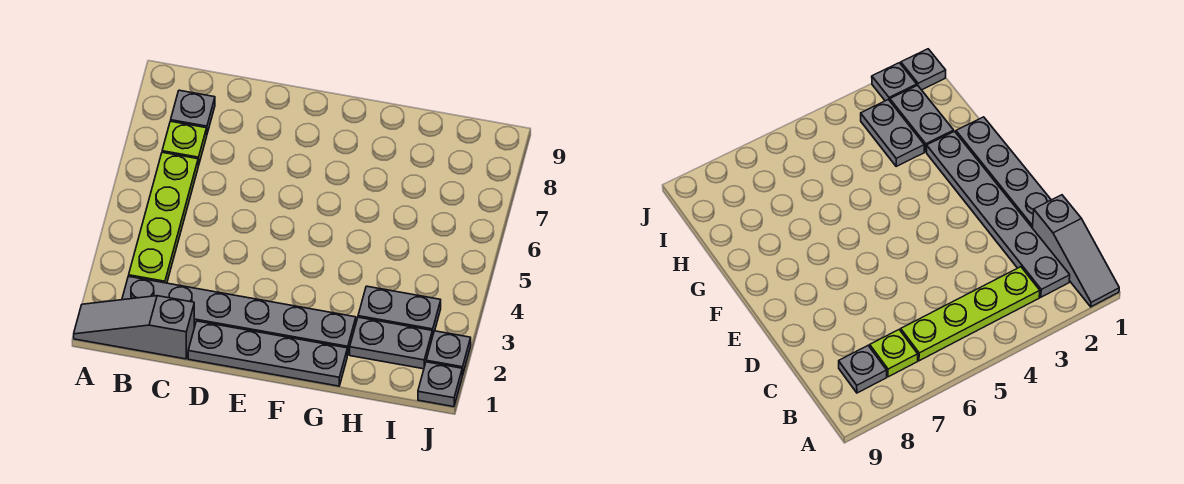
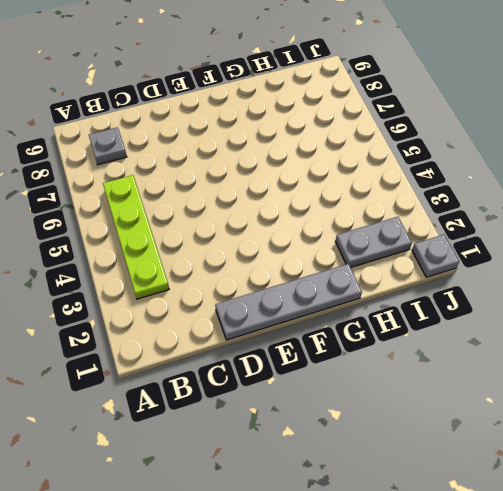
none -> grey 1x3 slope [74,296,194,359]
none -> grey 1x6 plate [122,276,356,355]

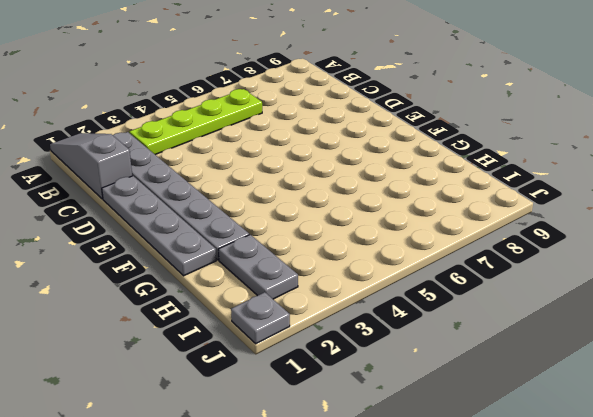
none -> lime 1x1 plate [162,121,207,166]
none -> grey 1x1 plate [171,90,215,133]

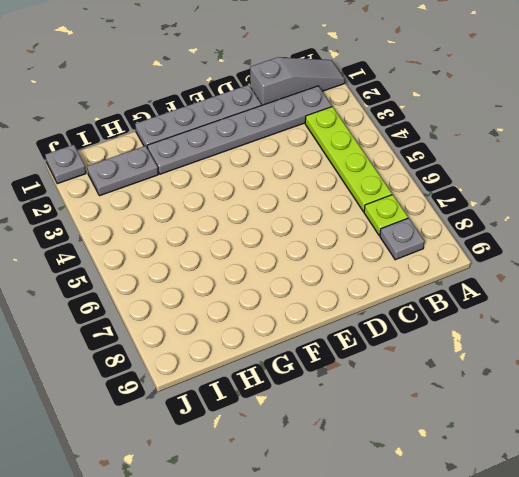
none -> grey 1x2 plate [358,286,441,337]
none -> grey 1x1 plate [426,331,471,375]

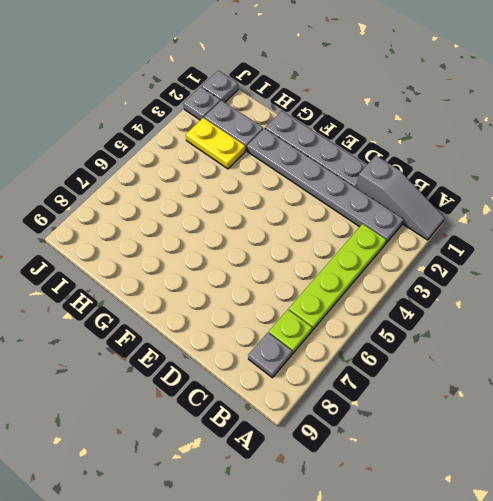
yellow 1x2 plate [186,118,245,169] -> grey 1x2 plate [358,286,441,337]

